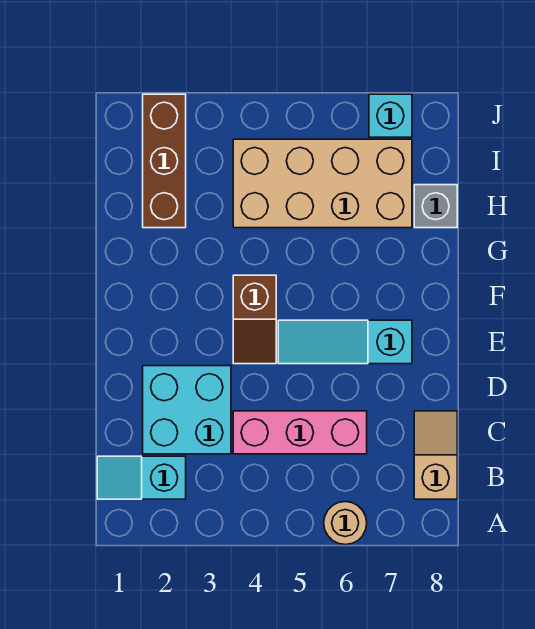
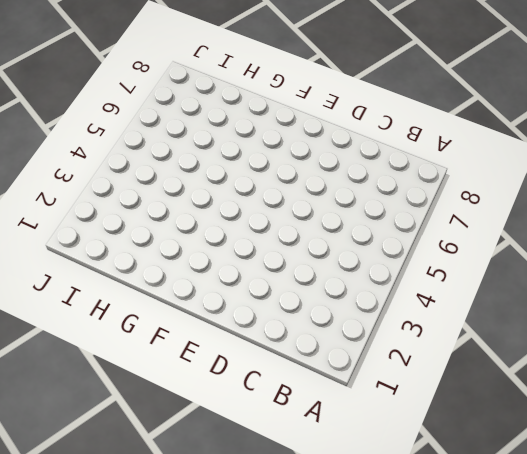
none -> tan 1x1 round brick [324,502,367,545]
none -> cyan 1x2 slope [97,456,186,499]

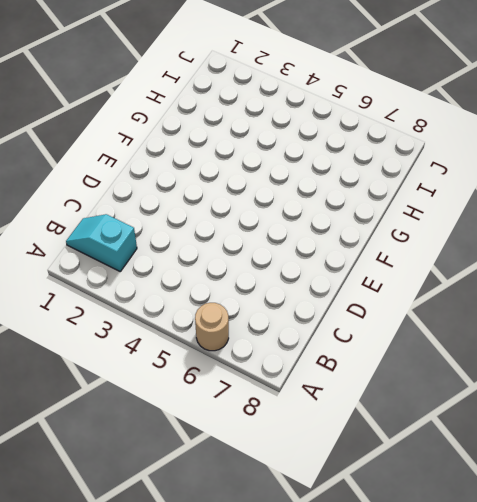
none -> tan 1x2 slope [414,411,457,499]
none -> cyan 2x2 brick [143,366,231,454]

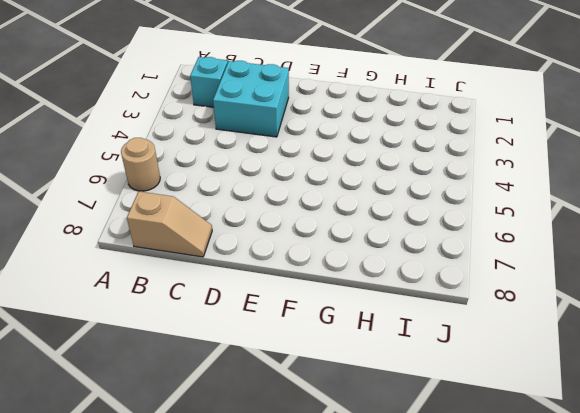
none -> pink 1x3 brick [233,411,367,454]
none -> brown 1x2 slope [233,275,276,364]

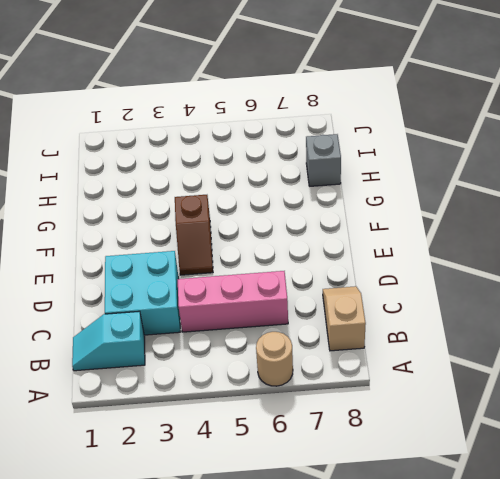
none -> cyan 1x3 slope [278,320,412,364]
none -> brown 1x3 brick [143,94,186,228]

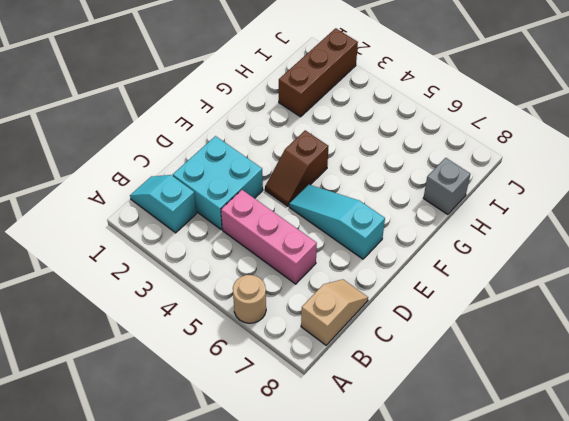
none -> tan 2x4 brick [233,139,412,228]
none -> cyan 1x1 brick [369,94,412,137]

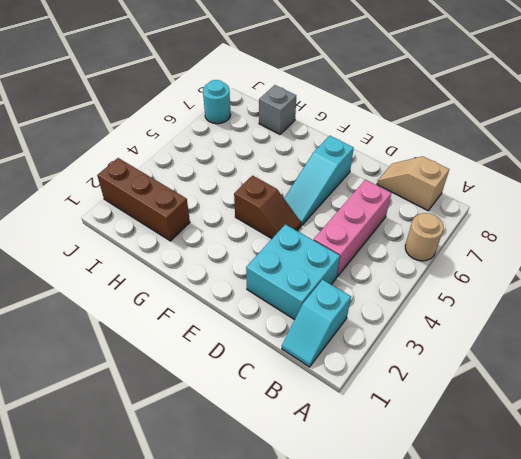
cyan 1x1 round brick [203,80,231,124] -> cyan 1x1 brick [369,94,412,137]
none -> tan 2x4 brick [233,139,412,228]

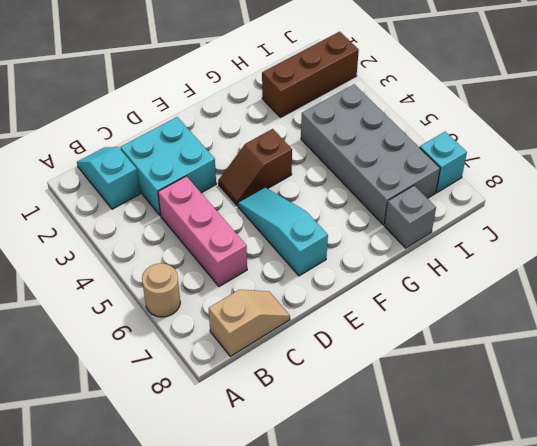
grey 2x4 brick [301,84,440,225] -> tan 2x4 brick [233,139,412,228]

